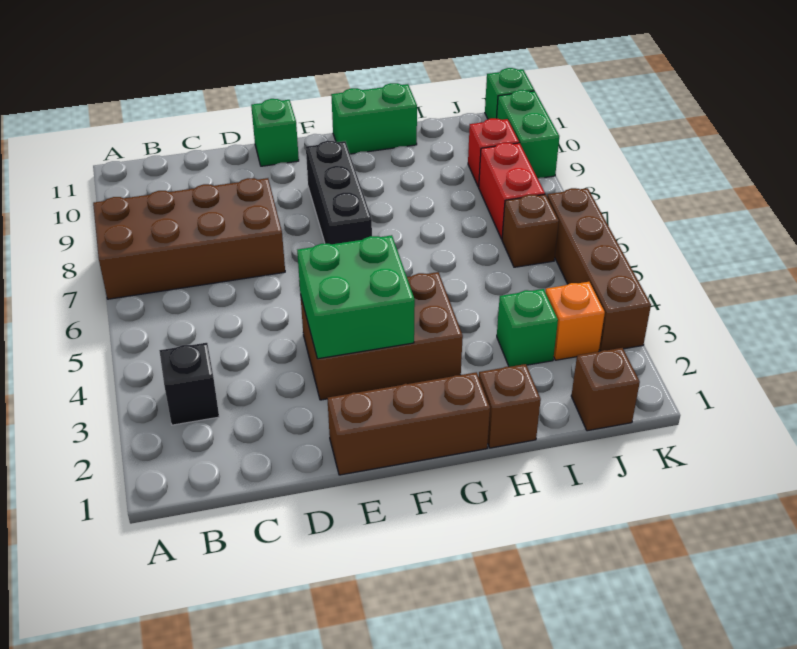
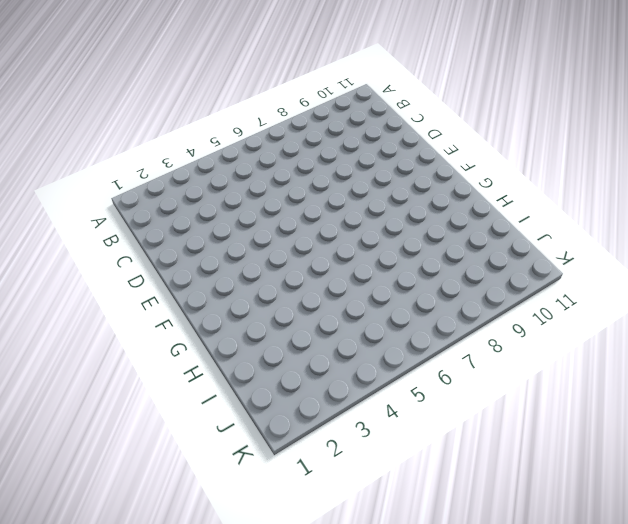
none -> brown 2x4 brick [93,178,285,299]
none -> black 1x1 brick [159,343,219,425]
none -> brown 1x3 brick [327,372,490,475]

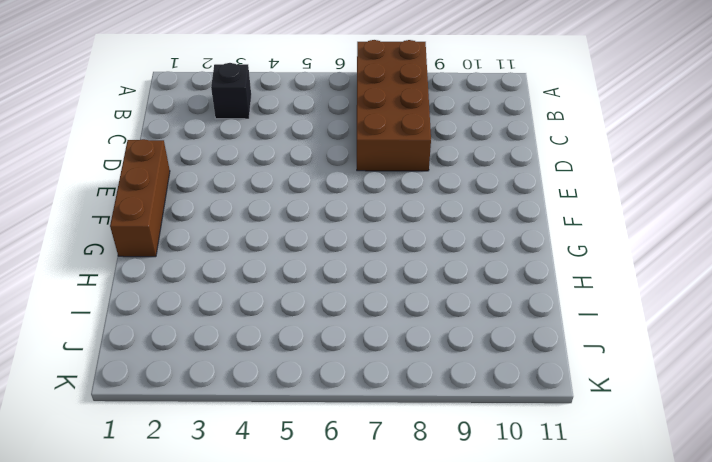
none -> brown 2x3 brick [300,272,463,400]
none -> green 1x1 brick [251,99,299,166]
none -> black 1x3 brick [306,140,372,244]

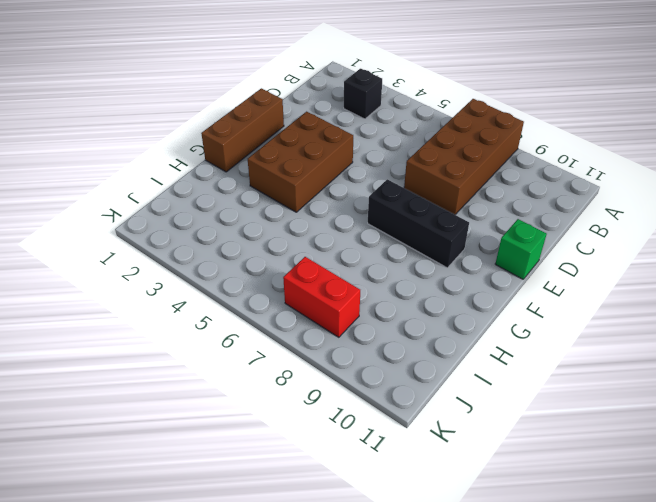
none -> green 1x2 brick [331,83,417,154]
none -> brown 1x1 brick [479,364,541,448]
none -> green 1x1 brick [497,289,558,367]

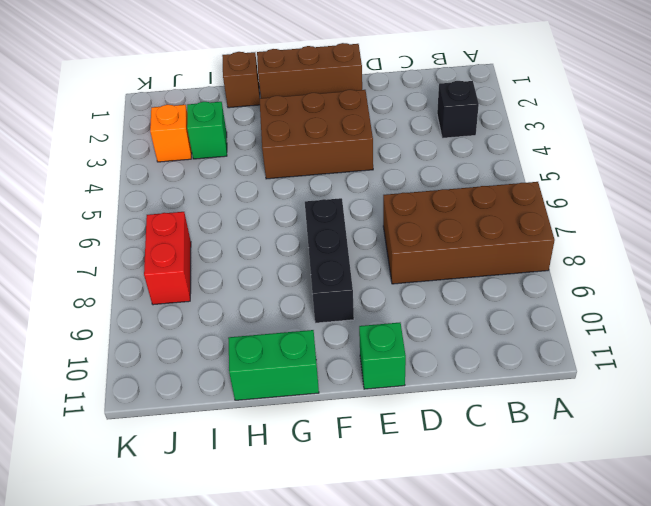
none -> brown 1x1 brick [571,348,640,431]
none -> brown 1x1 brick [502,194,559,267]
none -> red 1x1 brick [468,118,519,187]

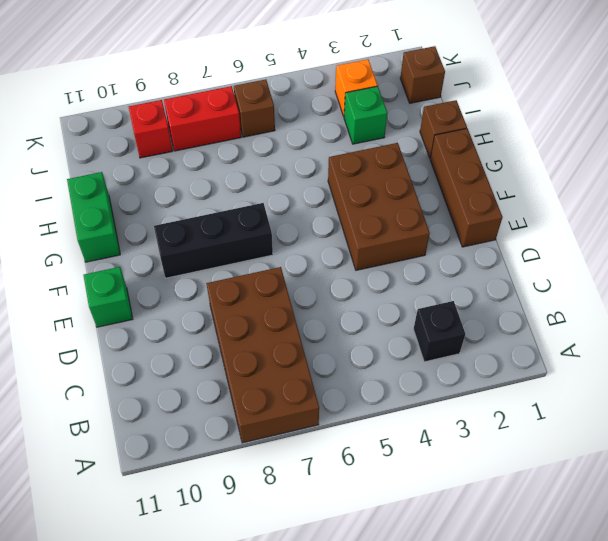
none -> brown 1x4 brick [547,188,651,351]
none -> green 1x2 brick [497,90,559,178]
none -> green 1x1 brick [485,68,534,119]

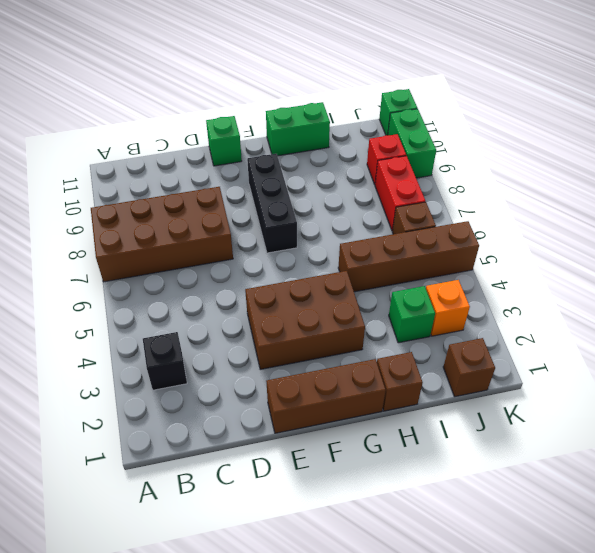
brown 1x4 brick [338,221,479,292] -> brown 1x4 brick turned to [547,188,651,351]
none -> green 2x2 brick [297,235,415,359]

